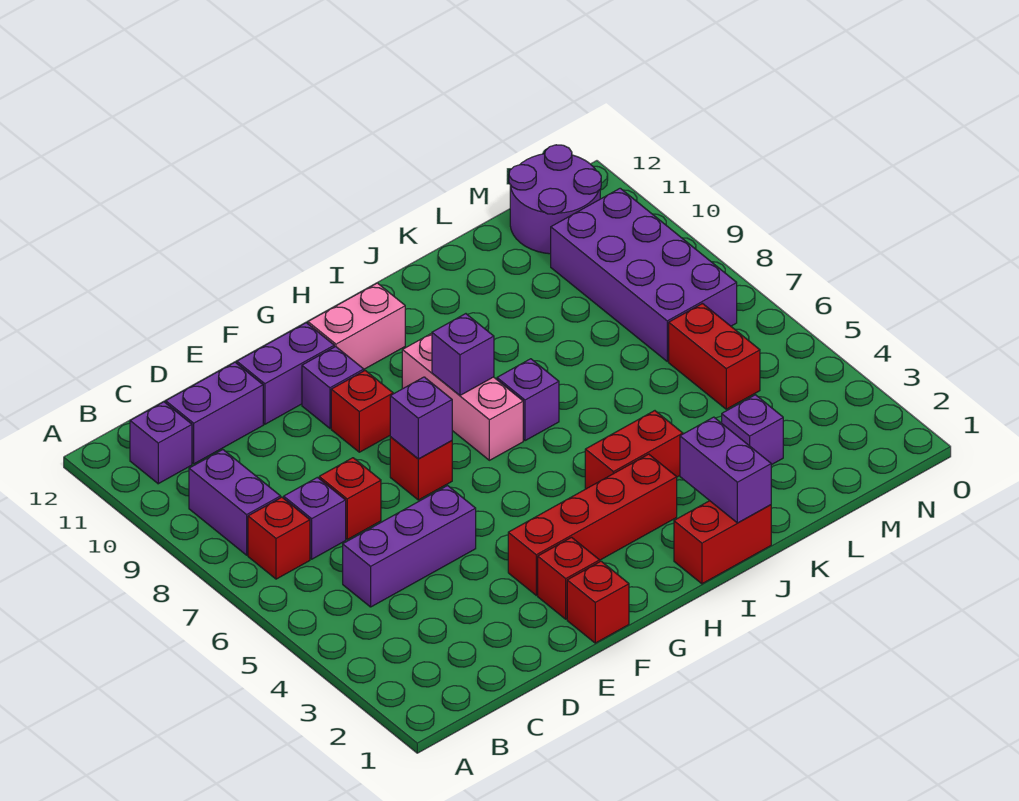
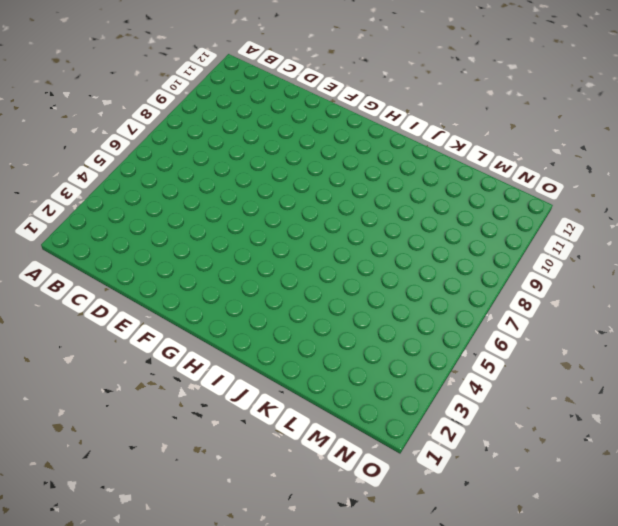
none -> red 1x1 brick [248,497,310,579]
none -> purple 1x2 brick [189,450,281,555]
none -> purple 1x1 brick [130,402,192,484]

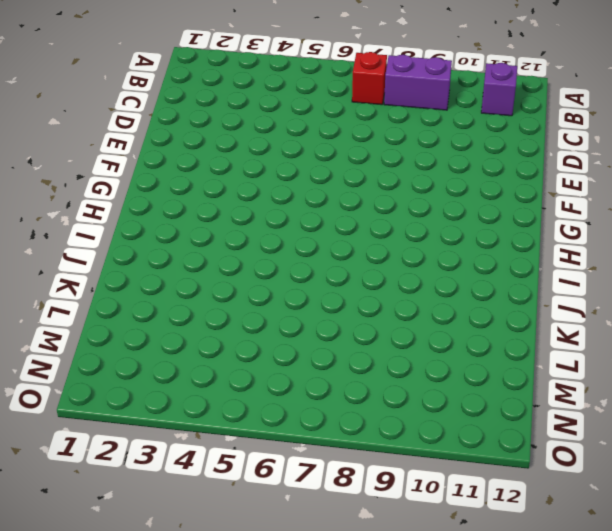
none -> purple 1x3 brick [343,486,476,607]
none -> purple 1x1 brick [284,477,346,559]
none -> purple 1x2 brick [166,362,263,464]

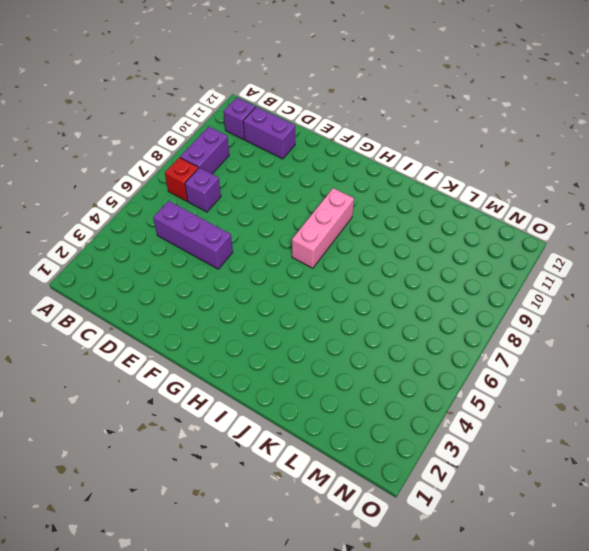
none -> red 1x1 brick [319,458,381,539]
none -> purple 1x2 brick [237,323,334,424]
none -> red 1x1 brick [567,561,629,643]

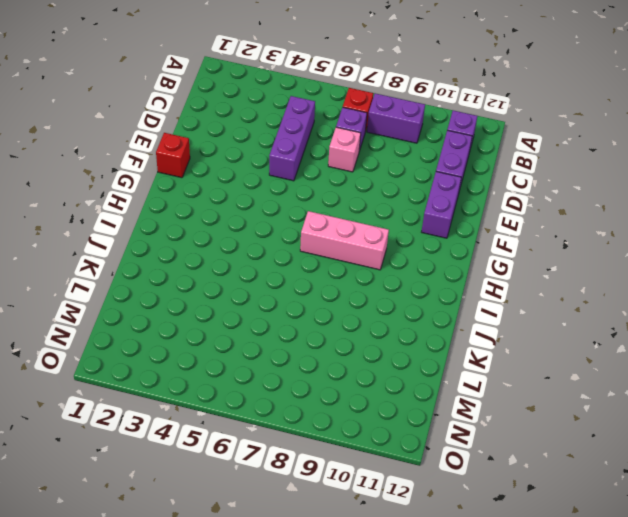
pink 1x1 brick [328,127,361,172] -> red 1x1 brick [319,458,381,539]
none -> red 1x1 brick [538,537,600,619]
none -> red 1x4 brick [508,454,677,595]
none -> red 1x1 brick [390,437,452,500]

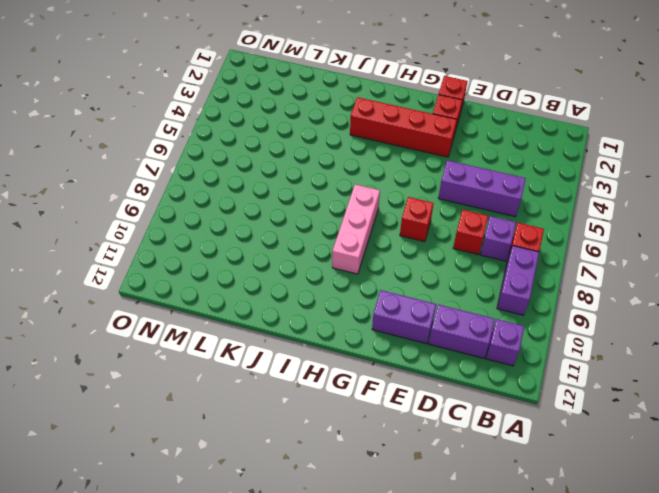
none -> red 1x1 brick [331,371,393,452]
none -> purple 1x1 brick [302,347,364,428]
none -> pink 1x2 brick [308,283,405,369]

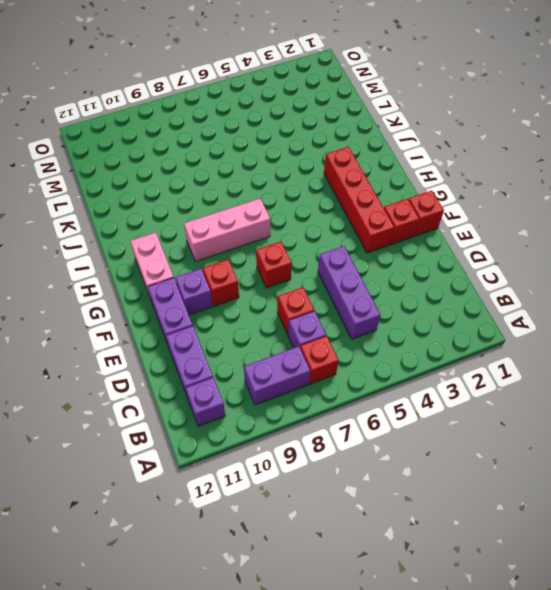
none -> red 1x2 brick [674,501,771,584]
none -> red 1x2 brick [585,411,683,489]
none -> purple 1x1 brick [497,359,559,441]

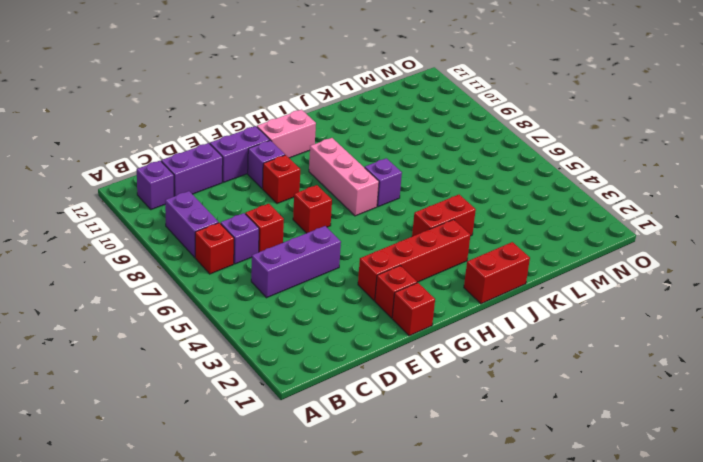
none -> purple 1x1 brick [722,395,783,465]
none -> red 1x2 brick [669,304,760,409]
none -> purple 2x4 brick [551,188,737,361]

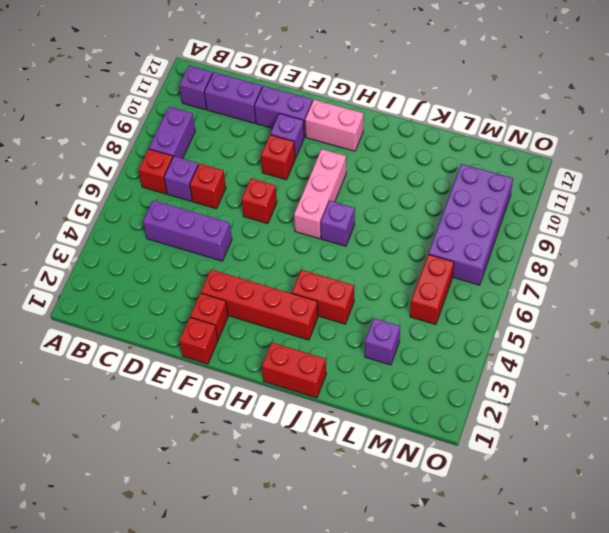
none -> purple 2x2 round brick [509,145,601,254]
none -> purple 1x1 brick [390,377,452,459]
none -> purple 1x1 brick [432,314,494,395]

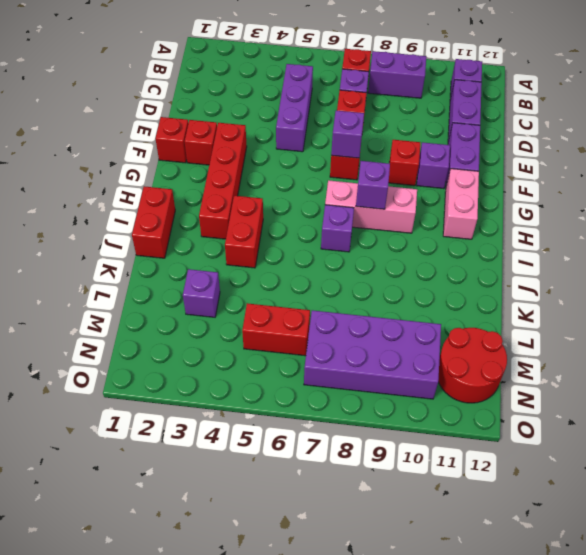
red 2x2 round brick [438,328,507,403] -> purple 2x2 round brick [509,145,601,254]
none -> purple 1x2 brick [680,417,771,523]

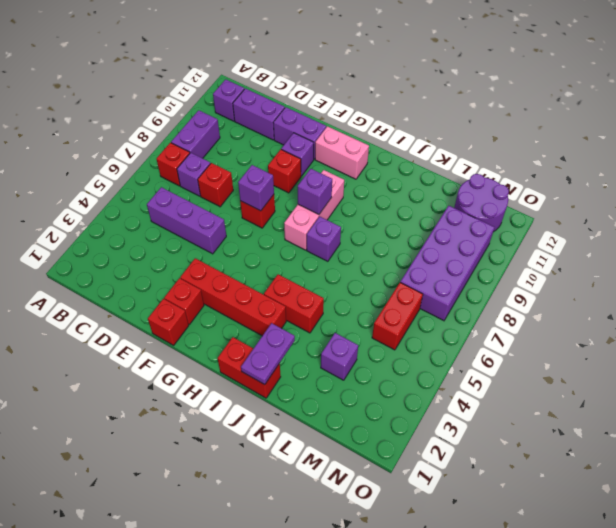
purple 1x2 plate [241,323,295,384] -> purple 1x2 brick [680,417,771,523]

